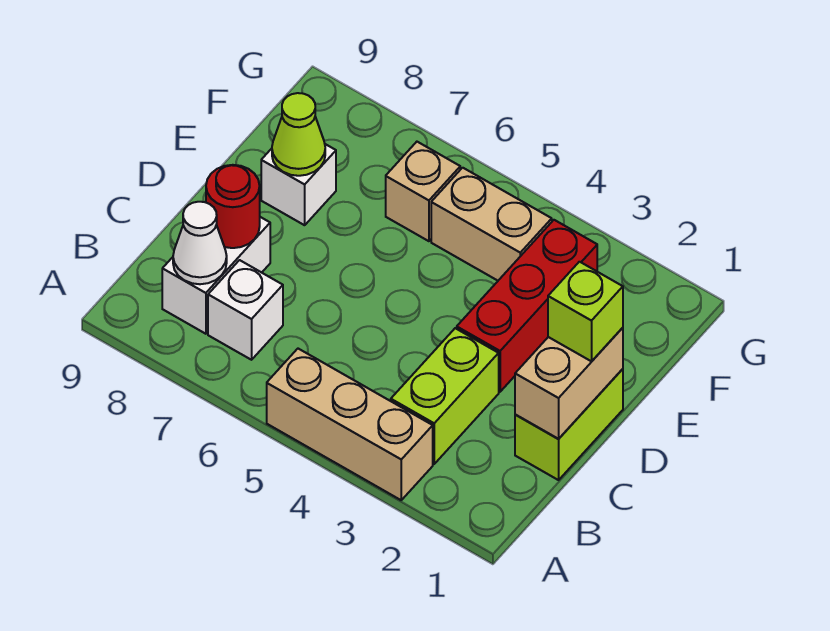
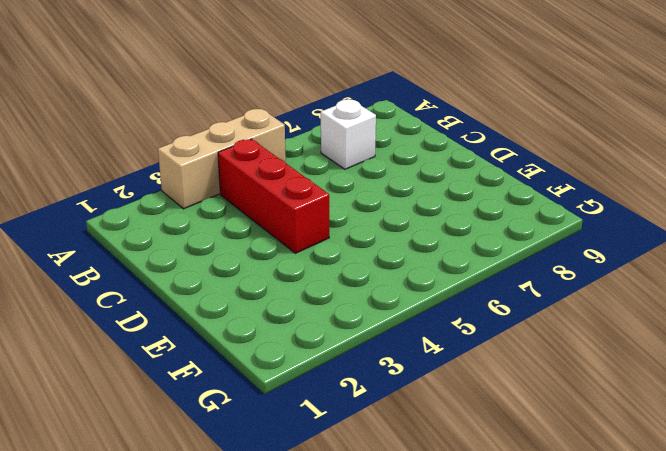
red 1x3 brick [218,139,329,253] -> red 1x3 brick moved to [457,220,597,392]
none -> lime 1x2 brick [391,328,499,464]
none -> white 1x2 brick [162,217,270,334]
none -> lime 1x2 brick [515,369,623,480]

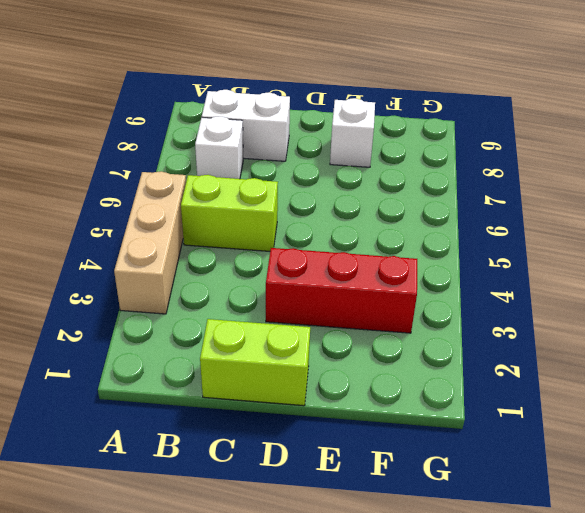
lime 1x2 brick [181,175,278,251] -> lime 1x2 brick moved to [391,328,499,464]
none -> tan 1x2 brick [431,168,552,281]
none -> tan 1x1 brick [386,142,460,241]
none -> white 1x1 cone [173,202,227,284]

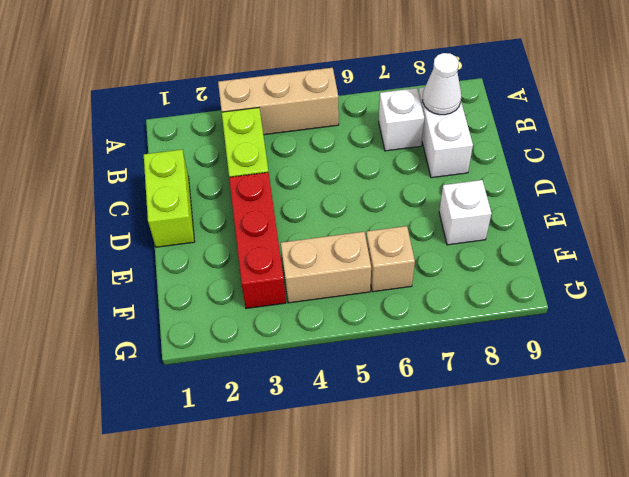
none -> tan 1x2 brick [515,328,623,439]
none -> red 1x1 round brick [206,165,260,248]
none -> lime 1x1 cone [272,93,325,176]

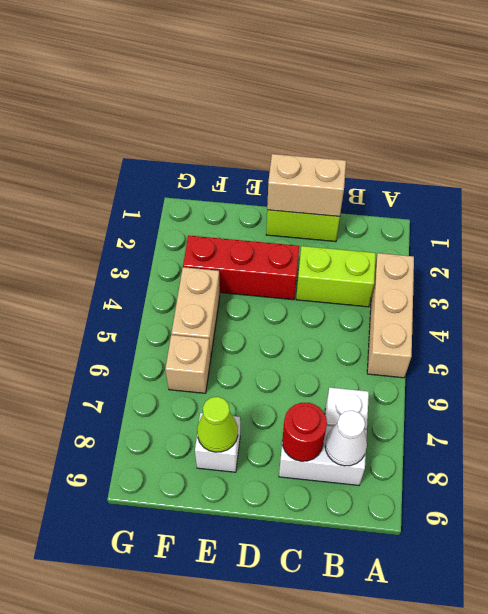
none -> lime 1x1 brick [548,262,623,361]

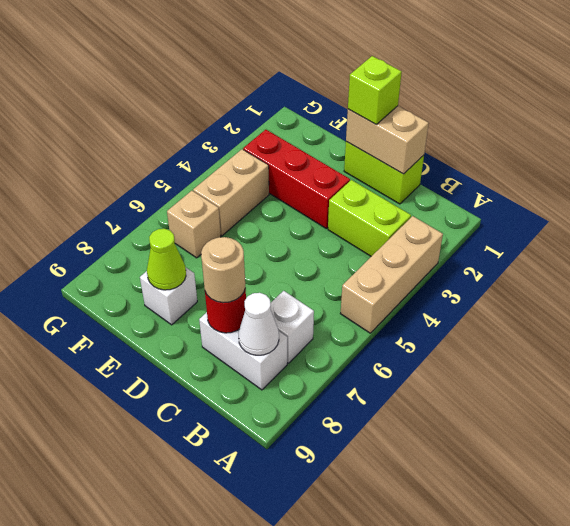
tan 1x1 round brick [201,237,245,303] -> none

